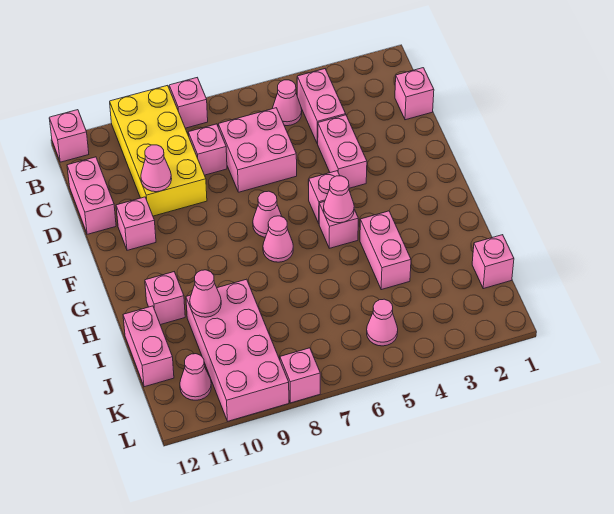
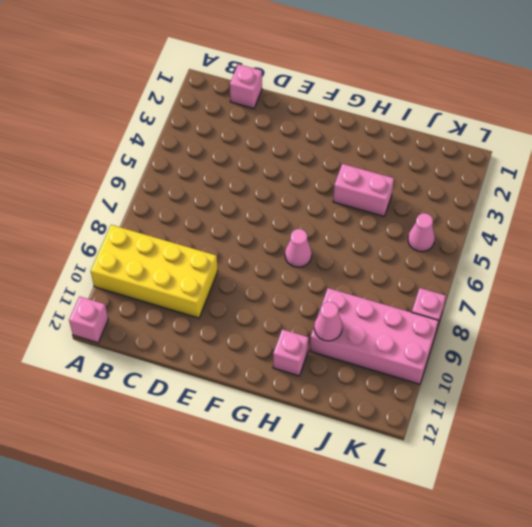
none -> pink 1x1 brick [169,78,208,128]
none -> pink 1x2 brick [297,69,346,144]
none -> pink 1x1 cone [273,80,302,126]

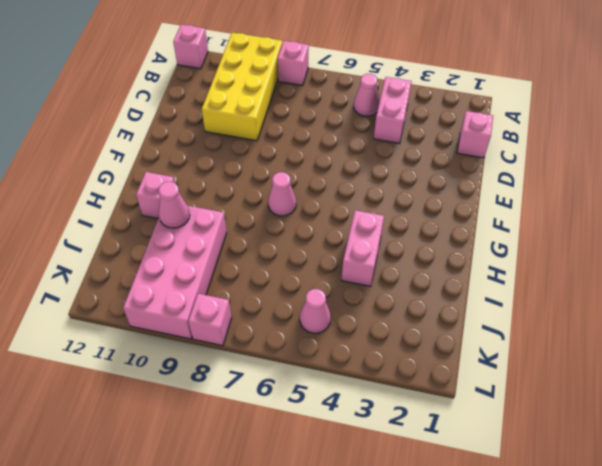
none -> pink 2x2 brick [218,108,297,192]
none -> pink 1x1 brick [188,124,227,175]
none -> pink 1x2 brick [67,157,116,234]

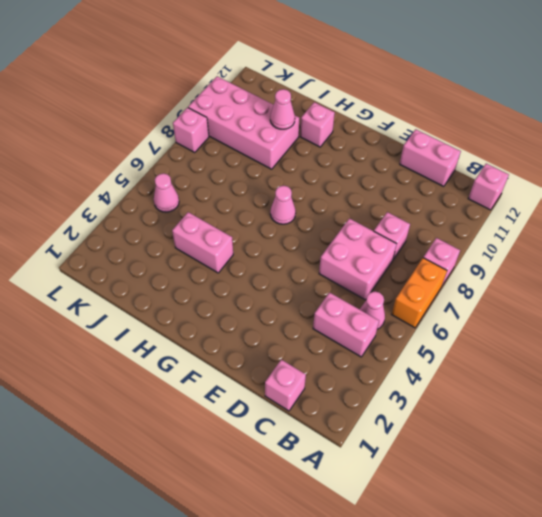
orange 1x2 brick [392,258,447,328] -> none
none -> yellow 2x4 brick [110,85,207,216]
none -> pink 1x2 brick [318,115,367,188]
none -> pink 1x1 brick [116,197,156,250]

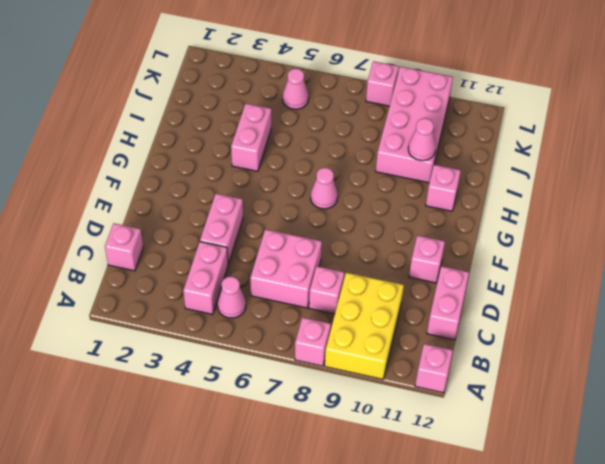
yellow 2x3 brick [325,273,404,379] -> yellow 2x4 brick [110,85,207,216]
none -> pink 1x1 brick [308,171,340,223]
none -> pink 1x1 cone [253,191,282,237]
none -> pink 1x1 brick [319,202,358,248]

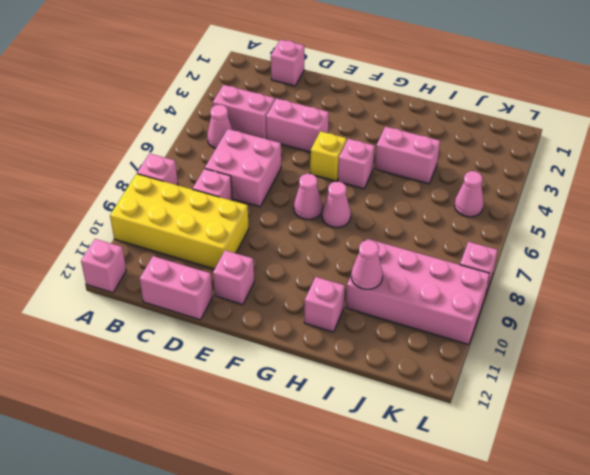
yellow 1x1 brick [310,131,347,181] -> pink 1x1 brick [308,171,340,223]
none -> pink 1x2 brick [123,306,174,387]
none -> pink 1x1 brick [472,235,514,289]
none -> pink 1x1 cone [180,354,211,400]

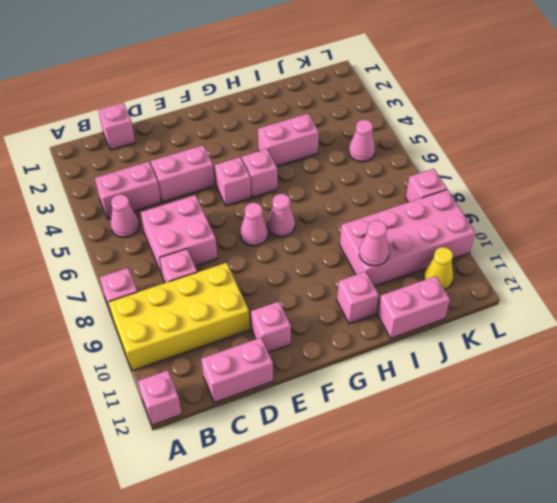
yellow 1x1 cone [424,247,453,290] -> pink 1x1 cone [180,354,211,400]
none -> pink 1x1 brick [472,235,514,289]
none -> pink 1x1 cone [141,145,172,192]
none -> pink 1x1 cone [324,176,354,223]

